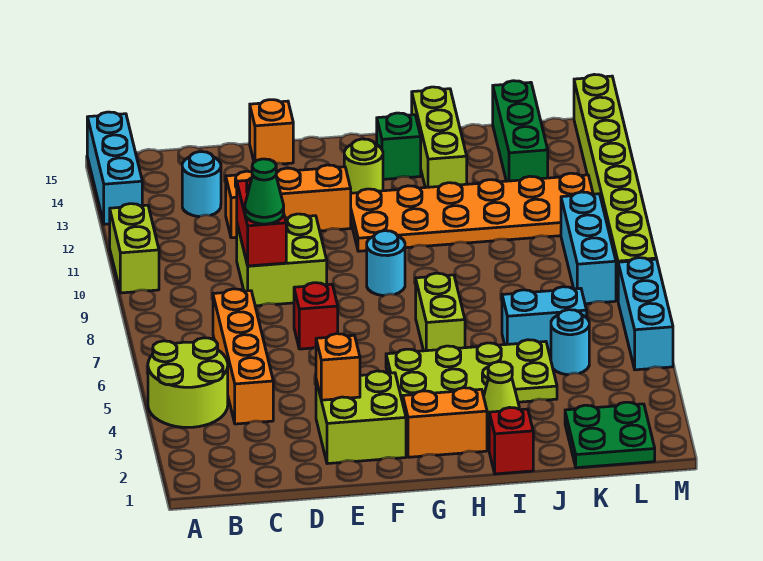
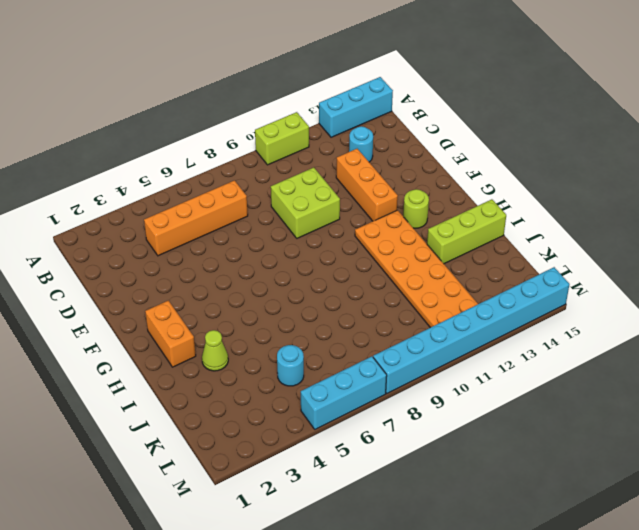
cyan 1x8 brick [373,267,570,393] -> lime 1x8 brick [574,75,657,299]
none -> lime 2x2 round brick [148,338,228,427]
none -> lime 2x2 brick [316,371,406,464]
none -> red 1x1 brick [294,283,338,349]
none -> orange 1x1 brick [250,100,293,164]

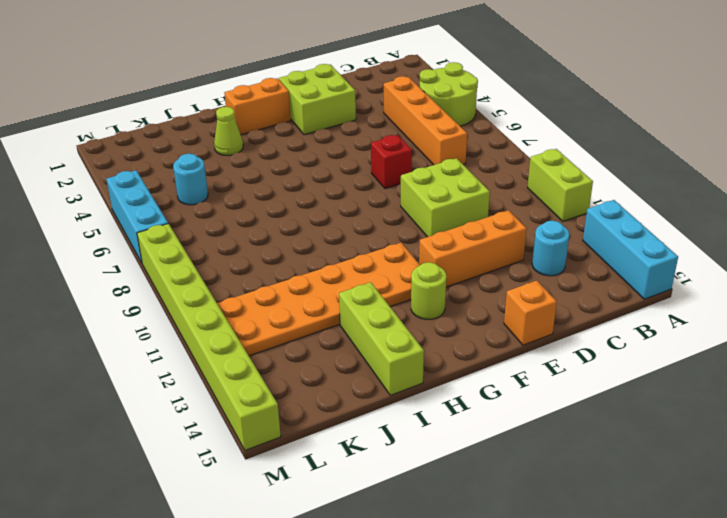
none -> lime 2x4 plate [386,340,557,402]
none -> cyan 1x1 round brick [367,231,405,296]
none -> lime 1x2 brick [416,273,465,351]
none -> green 1x1 brick [377,113,421,179]

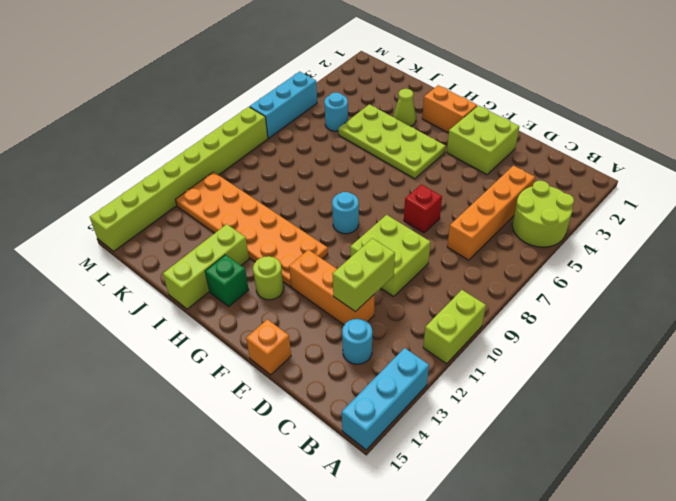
lime 1x2 brick [332,238,395,312] -> lime 1x2 brick moved to [416,273,465,351]
none -> red 1x1 brick [489,407,533,474]
none -> cyan 1x2 brick [502,287,587,353]
none -> green 2x2 plate [565,402,655,468]
none -> green 1x3 brick [493,81,548,181]

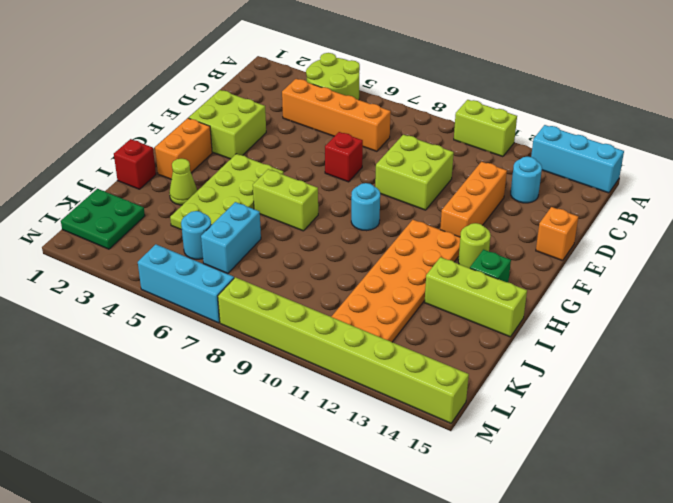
none -> green 1x3 brick [493,81,548,181]
none -> cyan 1x3 brick [561,192,616,304]
none -> red 1x2 brick [237,178,286,266]
none -> orange 1x1 brick [316,334,360,400]

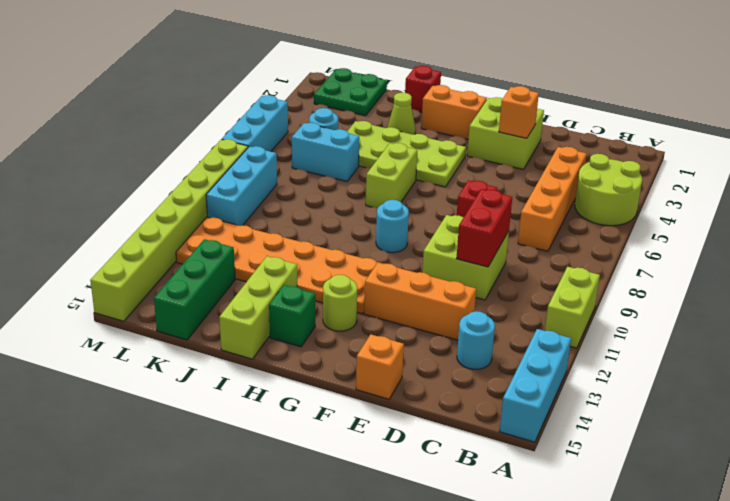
none -> green 1x1 cone [245,159,284,224]

